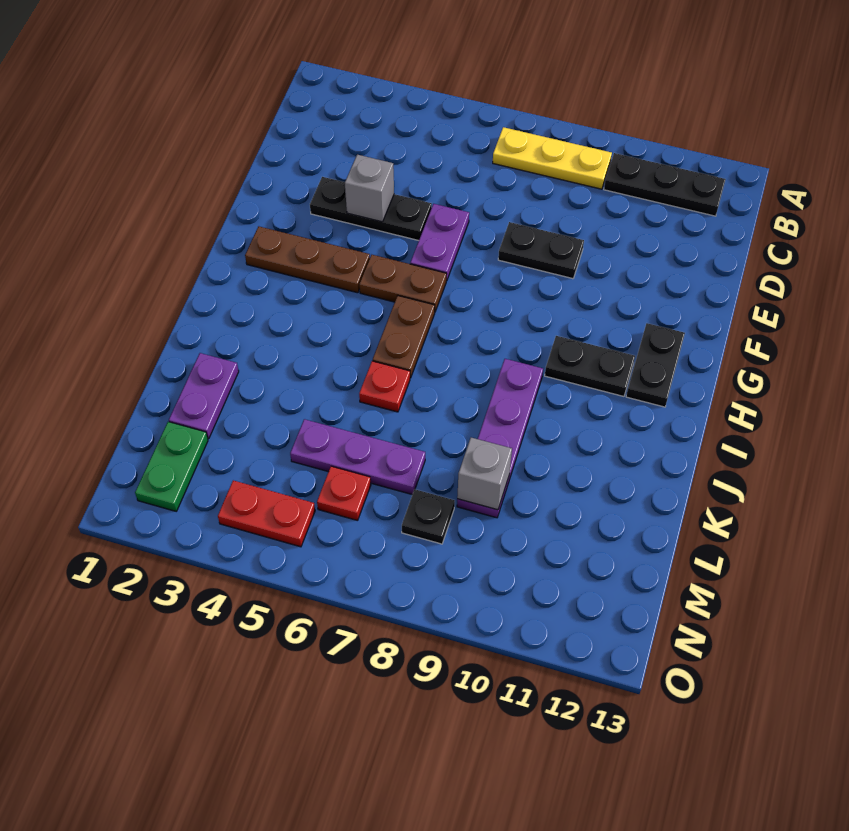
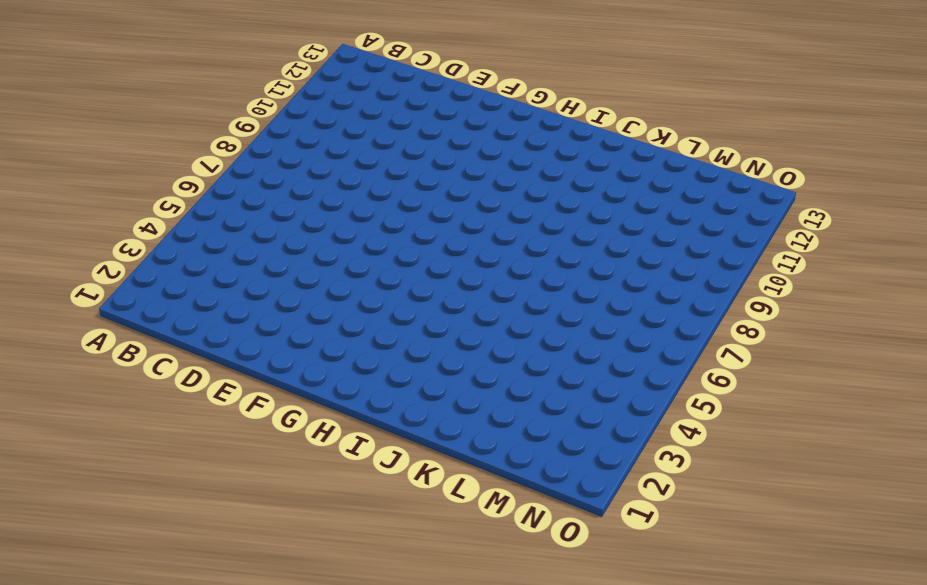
none -> yellow 1x3 plate [493,127,612,189]
none -> black 1x3 plate [604,153,726,216]
none -> black 1x3 plate [310,177,432,241]

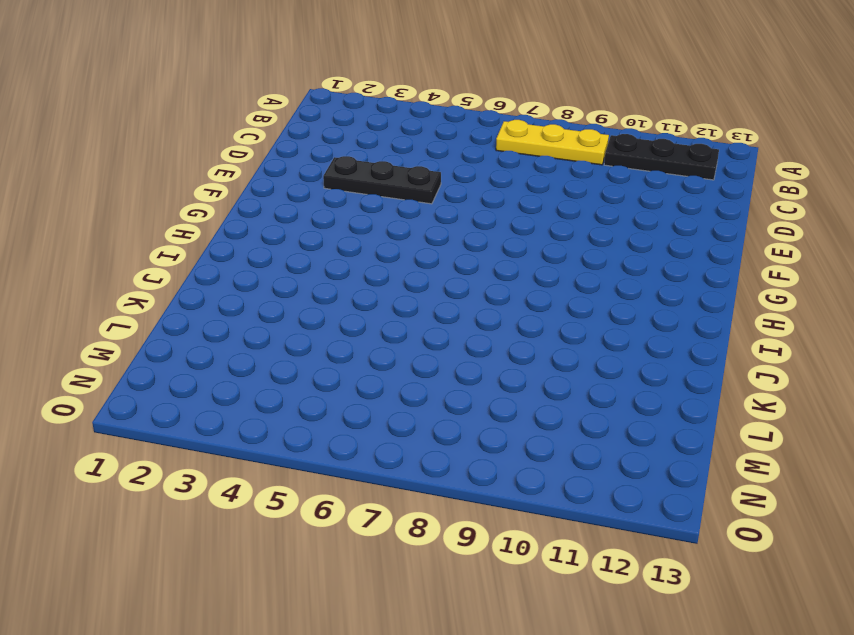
none -> purple 1x2 plate [410,204,469,281]
none -> black 1x2 plate [498,222,584,279]
none -> brown 1x3 plate [245,226,370,293]

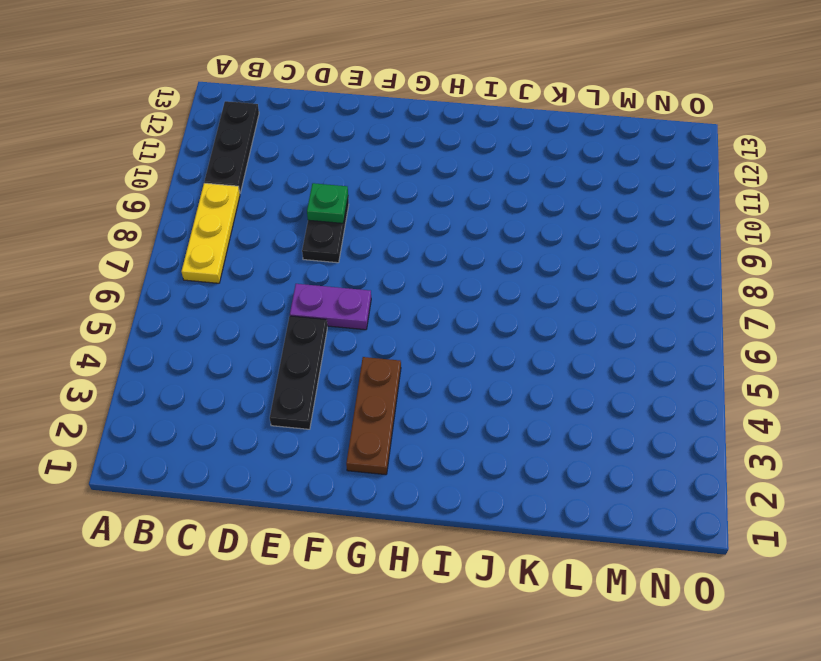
green 1x1 plate [307,183,348,223] -> none
none -> brown 1x2 plate [359,255,446,311]
none -> black 1x2 plate [626,323,685,407]
none -> brown 1x2 plate [373,296,435,378]

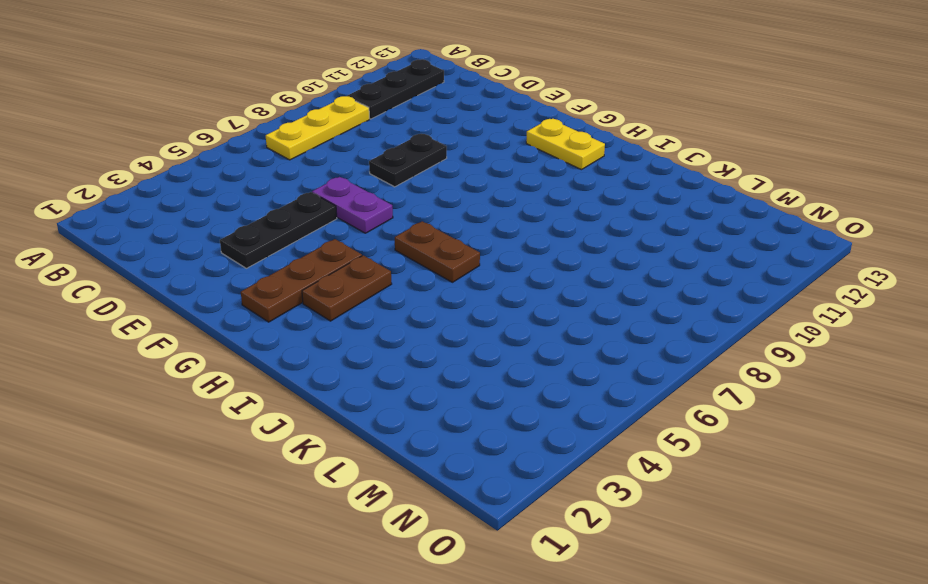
yellow 1x2 plate [526,119,605,170] -> black 1x2 plate [626,323,685,407]
brown 1x2 plate [302,255,392,321] -> brown 1x2 plate moved to [359,255,446,311]
none -> black 1x2 plate [545,336,635,396]
none -> purple 1x4 plate [457,359,543,518]
none -> red 1x1 plate [359,361,410,412]

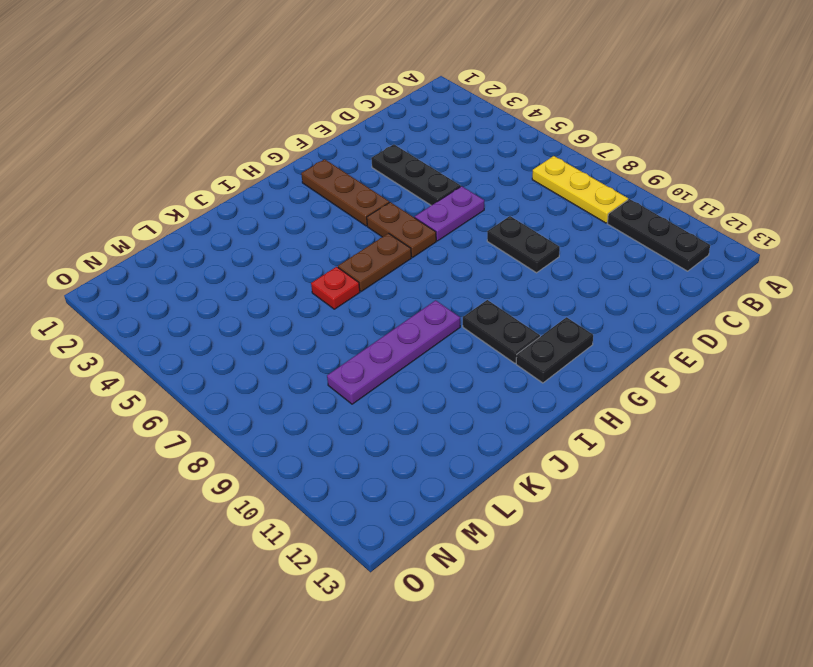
none -> purple 1x2 plate [169,353,239,439]
none -> purple 1x3 plate [290,419,425,494]
none -> green 1x2 plate [135,422,208,511]

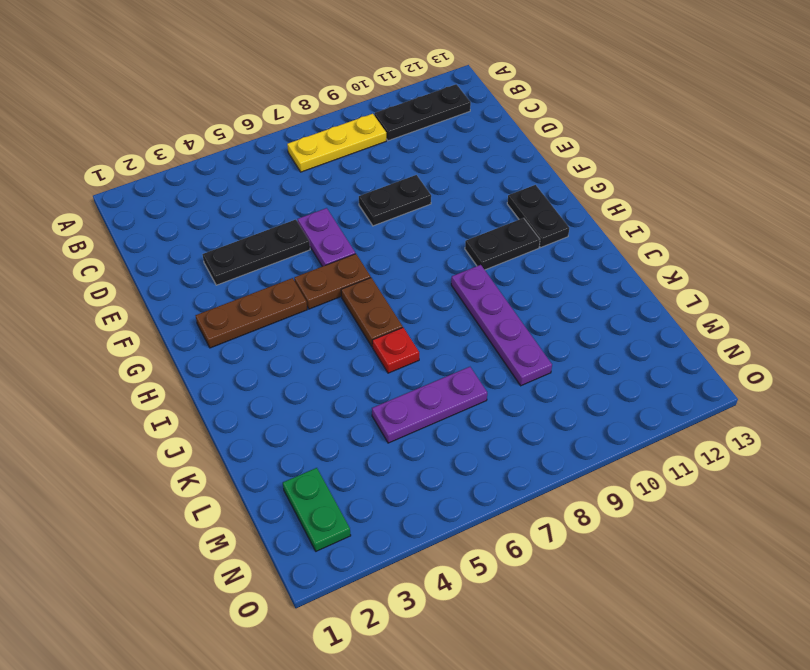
none -> purple 1x2 plate [169,353,239,439]
none -> red 1x1 plate [317,466,371,521]
none -> black 1x1 plate [402,489,455,544]

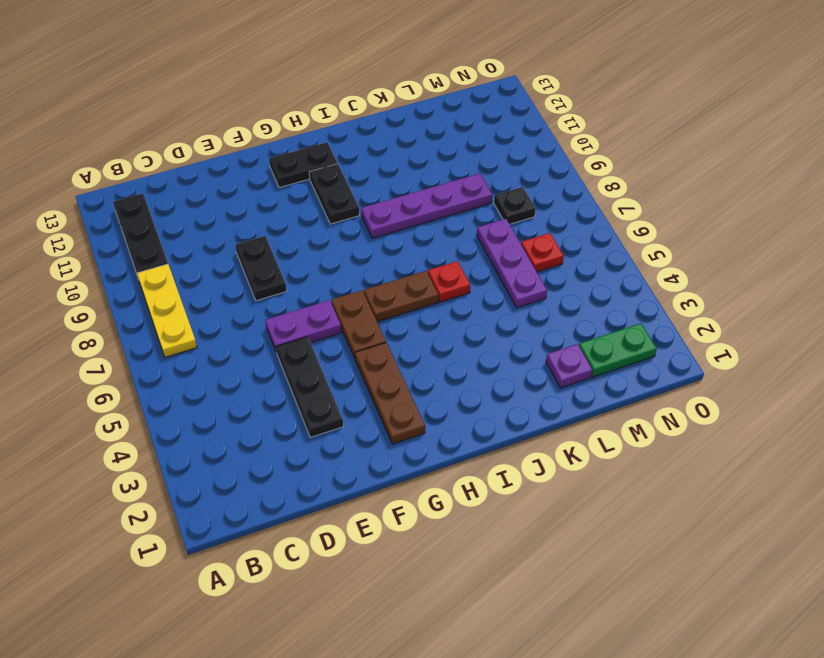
purple 1x1 plate [546,344,593,388] -> purple 1x2 plate [169,353,239,439]
none -> red 1x2 plate [218,480,315,547]
none -> grey 1x1 brick [345,155,394,222]
none -> grey 1x1 brick [457,438,512,510]

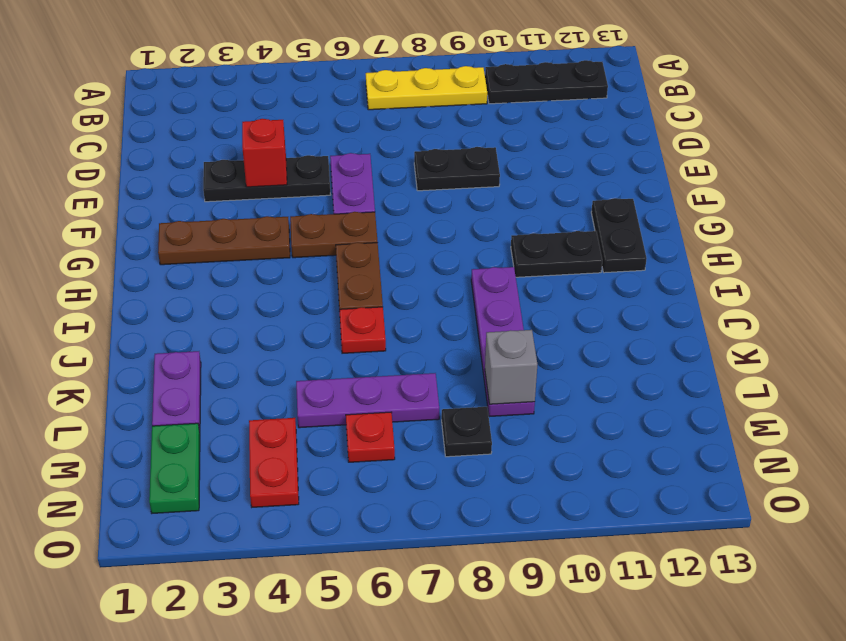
red 1x1 brick [242,119,287,187] -> grey 1x1 brick [345,155,394,222]
red 1x2 plate [249,418,299,507] -> red 1x2 plate turned to [218,480,315,547]

